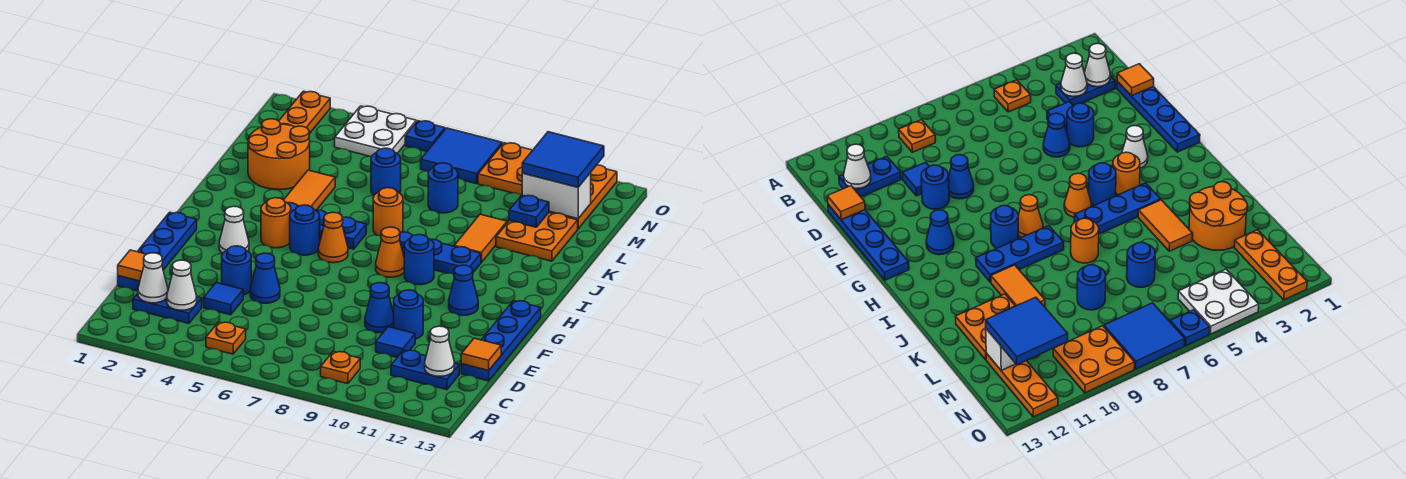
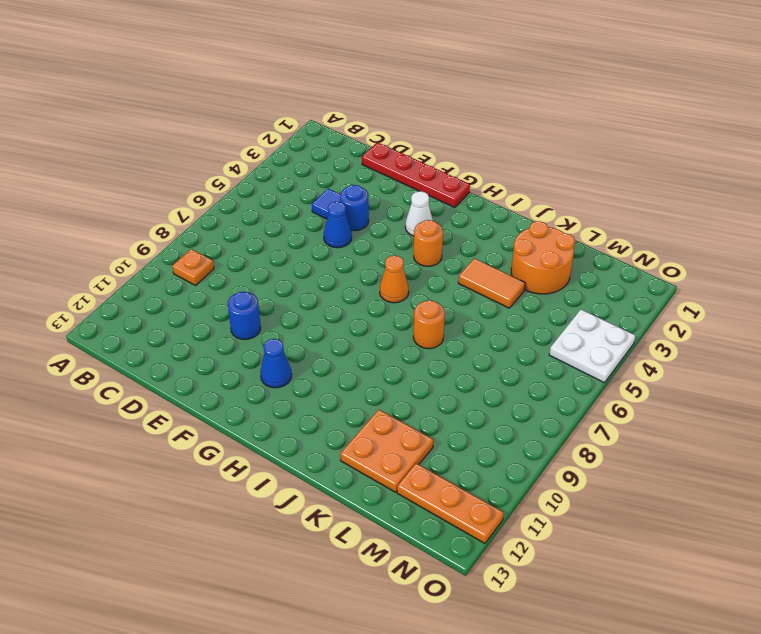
red 1x4 plate [362,142,470,207] -> blue 1x4 plate [118,212,197,291]
none -> orange 1x1 plate [206,322,246,354]
none -> blue 1x2 plate [133,294,202,323]
none -> blue 1x2 plate [391,350,459,390]
none -> blue 1x1 tile [376,327,415,357]

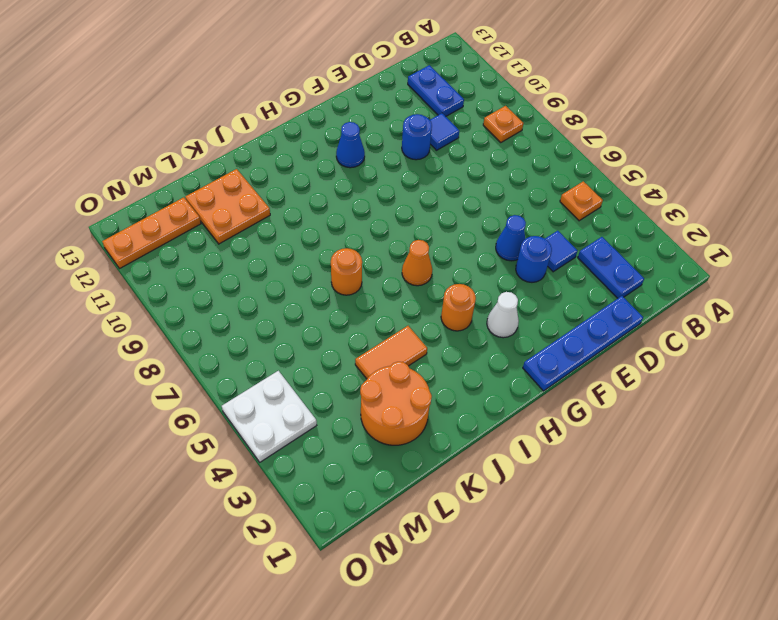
none -> blue 1x4 plate [461,301,541,381]
none -> blue 1x1 cone [365,283,394,333]
none -> blue 1x1 round brick [290,205,320,255]
none -> orange 1x1 cone [376,227,404,277]

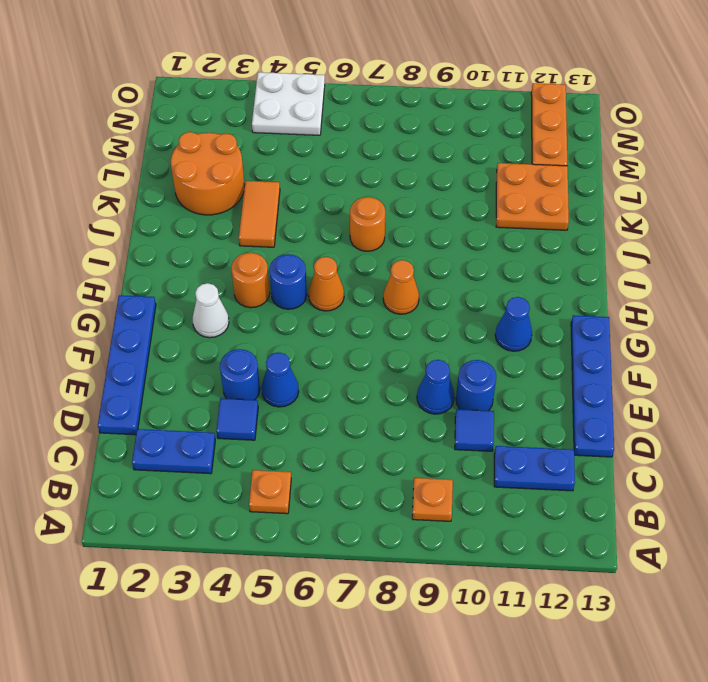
none -> blue 1x1 round brick [404,235,434,285]
none -> blue 1x3 plate [288,203,366,249]
none -> blue 1x3 plate [400,232,481,274]
none -> orange 1x2 tile [454,214,507,263]

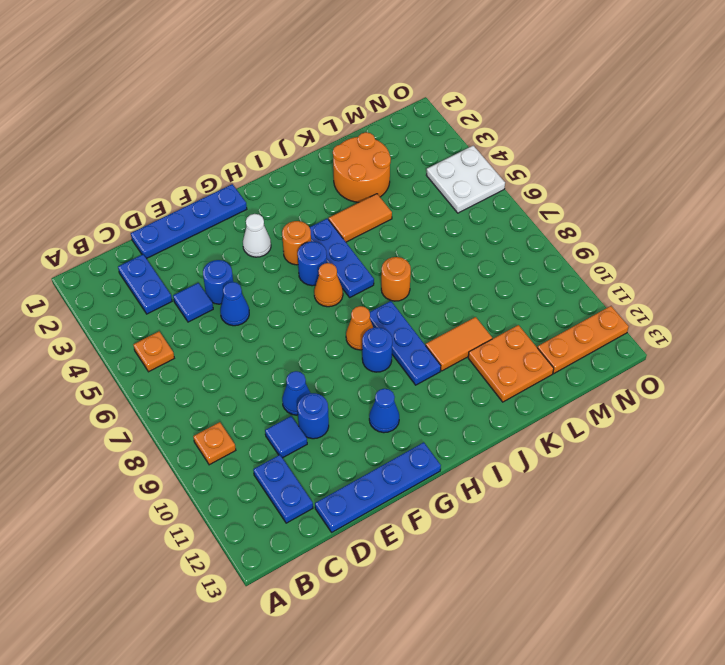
none -> blue 1x1 round brick [371,148,401,195]
none -> blue 1x1 round brick [428,163,458,213]
none -> orange 1x3 plate [279,91,330,134]
none -> blue 2x2 tile [421,128,502,184]

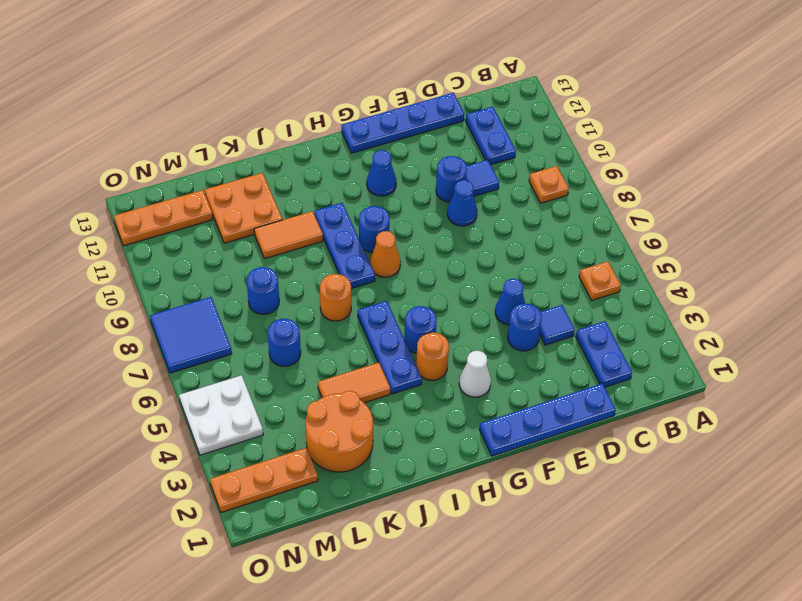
none -> orange 1x1 cone [318,212,348,263]
none -> orange 2x2 plate [478,143,532,195]
none -> blue 1x1 plate [405,121,445,151]
none -> white 1x1 cone [138,253,168,303]

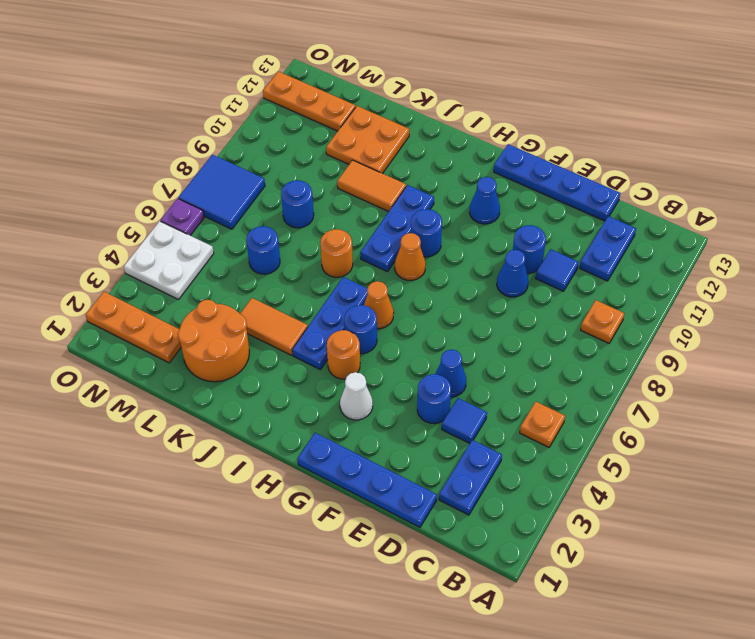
purple 1x1 plate [161,199,204,236] -> blue 1x1 plate [405,121,445,151]
none -> orange 2x2 plate [478,143,532,195]
none -> white 1x1 cone [138,253,168,303]
none -> white 1x1 cone [167,260,197,310]
none -> white 1x1 cone [425,326,454,376]

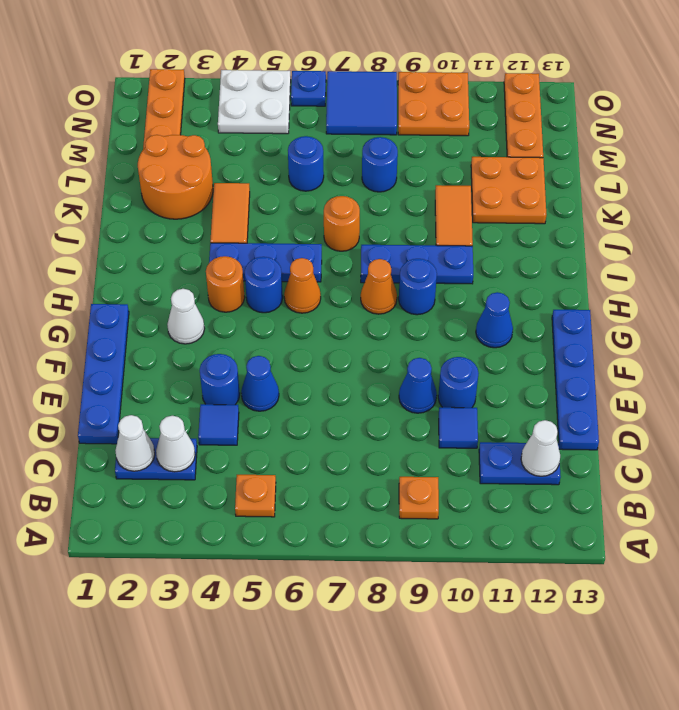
none -> orange 1x1 tile [118,250,146,281]
none -> orange 1x1 tile [461,338,501,371]
none -> blue 1x1 plate [509,195,549,227]
none -> white 1x2 brick [522,173,591,219]

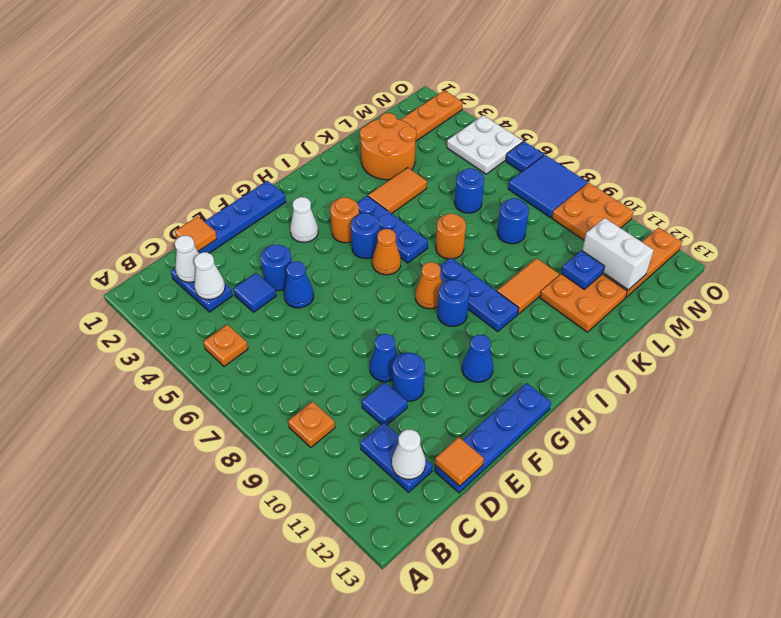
none -> blue 2x2 tile [522,132,604,187]

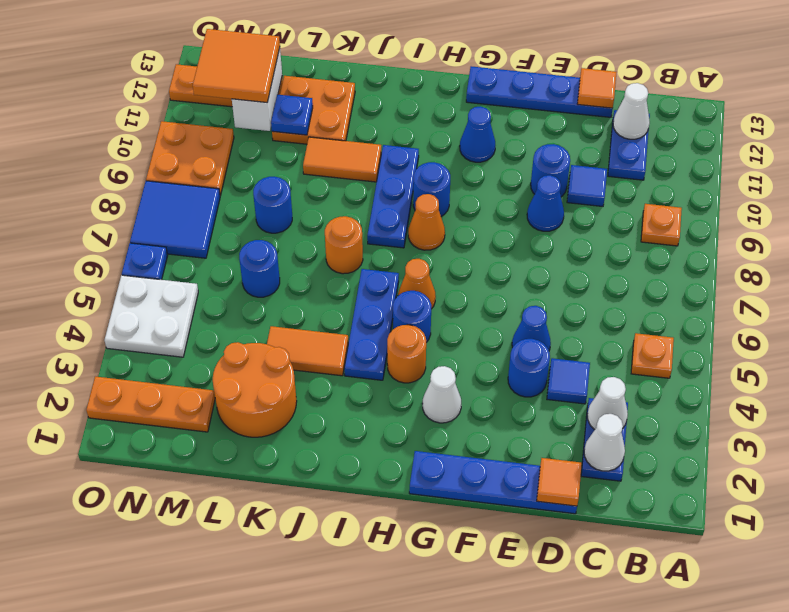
orange 2x2 tile [193,29,280,103] -> blue 2x2 tile [522,132,604,187]

